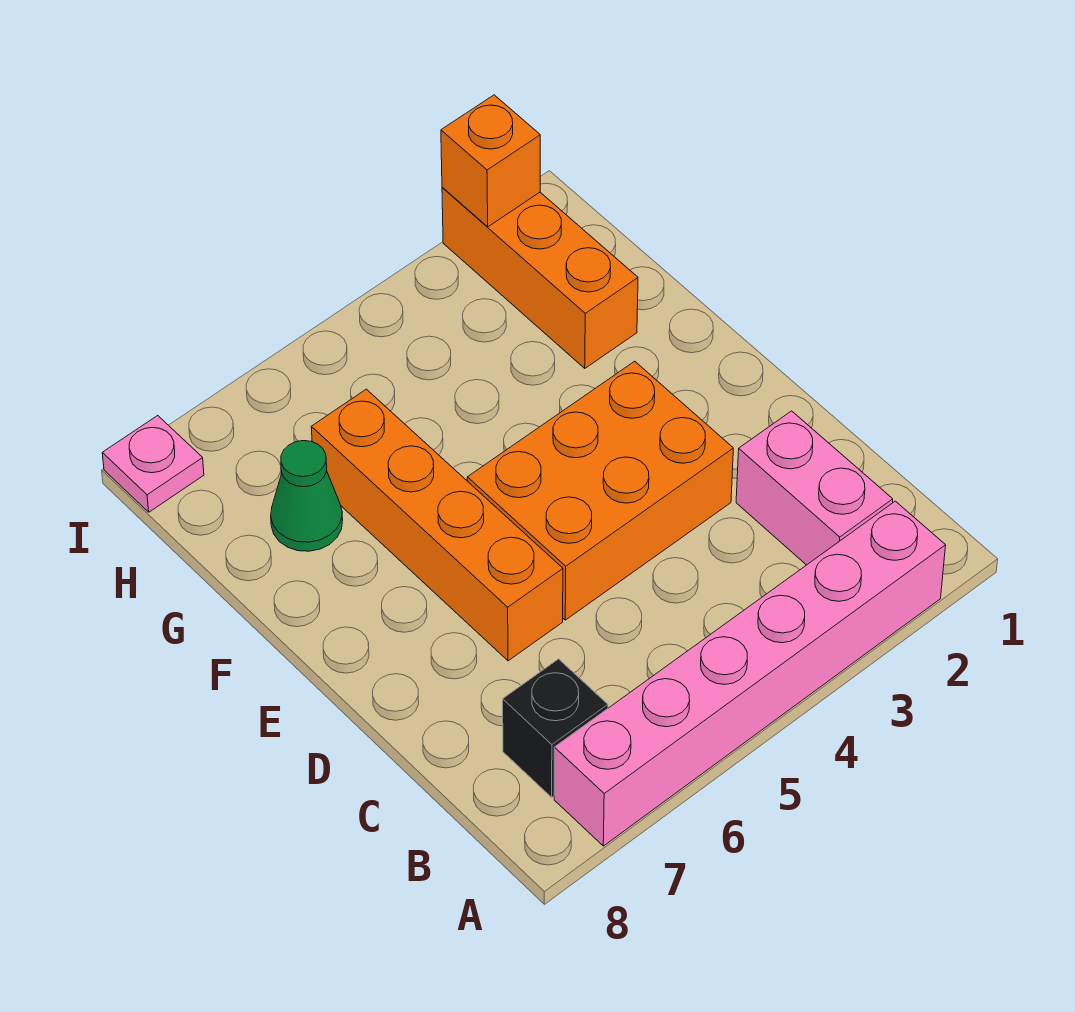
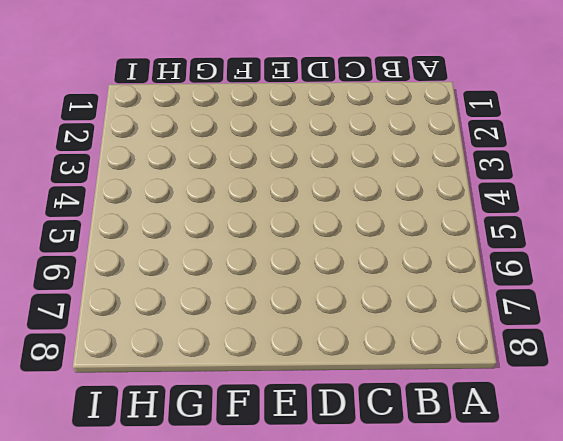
none -> pink 1x6 brick [554,501,946,846]
none -> pink 1x2 brick [736,411,893,565]

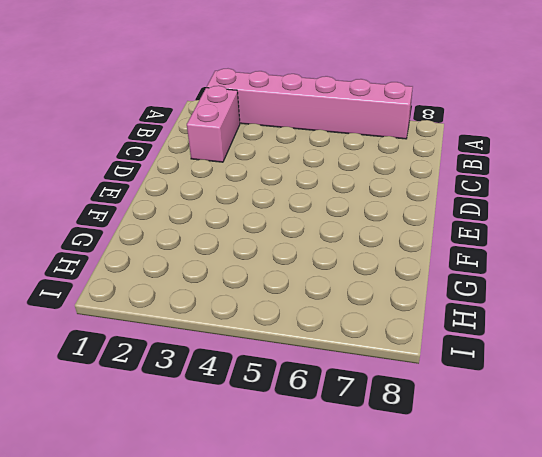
none -> black 1x1 brick [503,659,608,797]
none -> orange 2x3 brick [467,361,733,620]

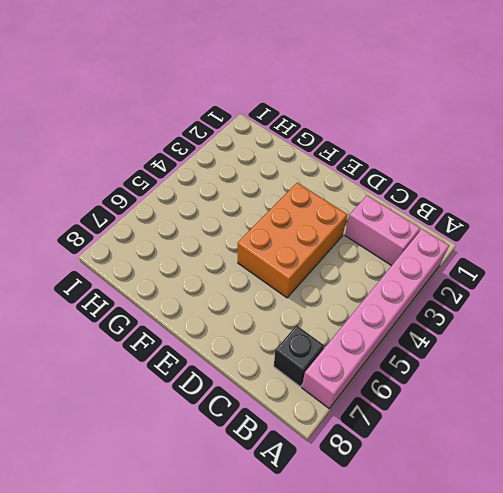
none -> orange 1x4 brick [311,389,563,661]
none -> orange 1x3 brick [442,187,638,368]

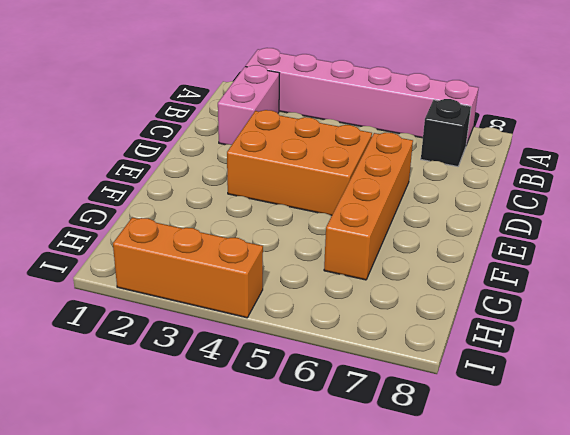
orange 1x3 brick [113,217,263,318] -> orange 1x3 brick turned to [442,187,638,368]
none -> green 1x1 cone [271,441,343,551]
none -> pink 1x1 plate [102,416,204,512]

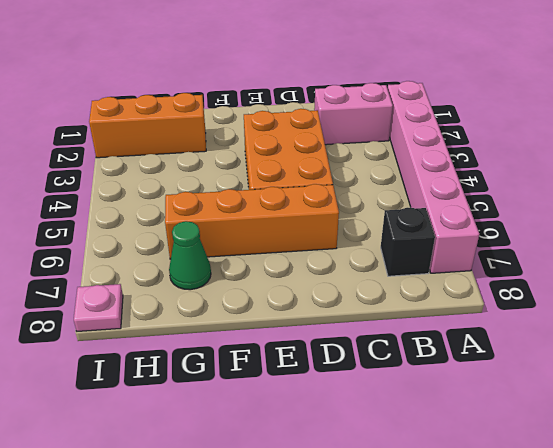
none -> orange 1x1 brick [441,95,540,227]

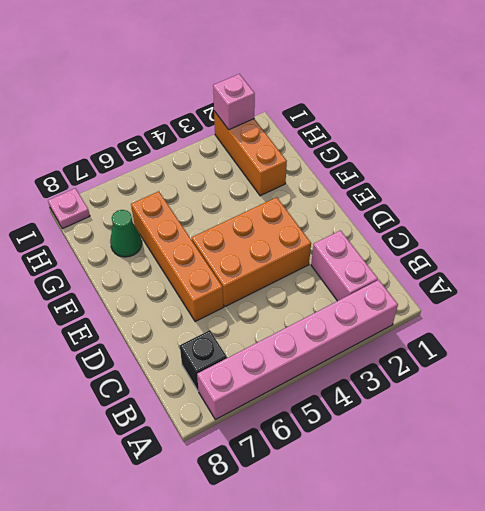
pink 1x1 brick [213,74,255,130] -> orange 1x1 brick [441,95,540,227]

